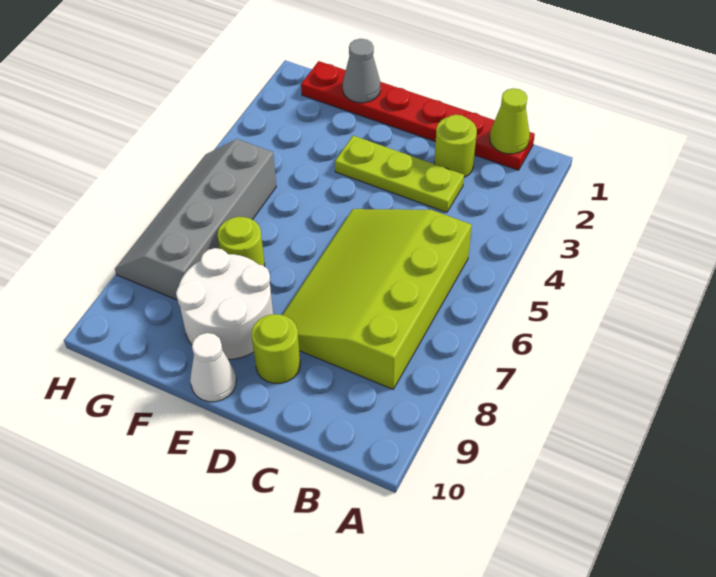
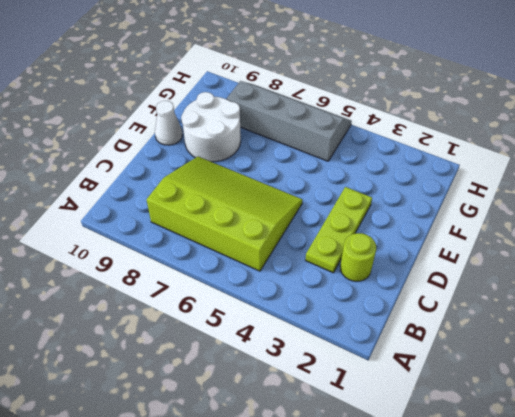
none -> red 1x6 plate [301,61,535,170]
none -> lime 1x1 round brick [252,314,300,383]

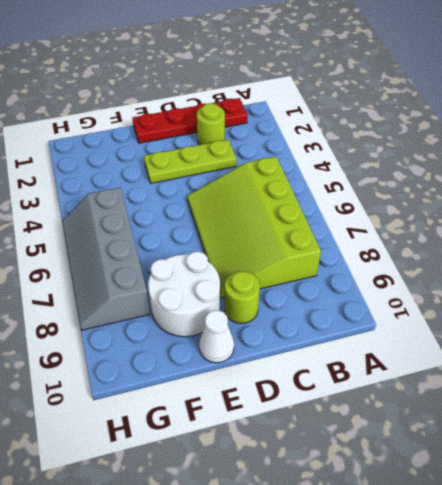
red 1x4 plate [133,98,247,143] -> red 1x6 plate [301,61,535,170]
none -> lime 1x1 round brick [218,217,265,267]
none -> lime 1x1 cone [490,88,530,154]

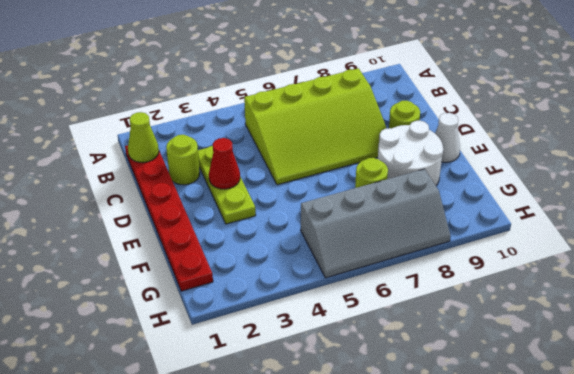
red 1x1 cone [209,138,240,189] -> none
none -> grey 1x1 cone [343,39,380,103]

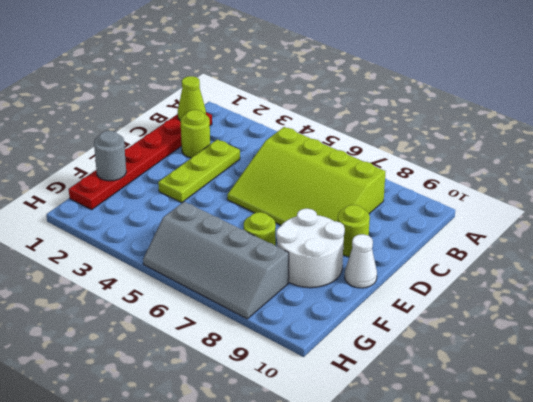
grey 1x1 round brick [94,131,126,181] -> grey 1x1 cone [343,39,380,103]

